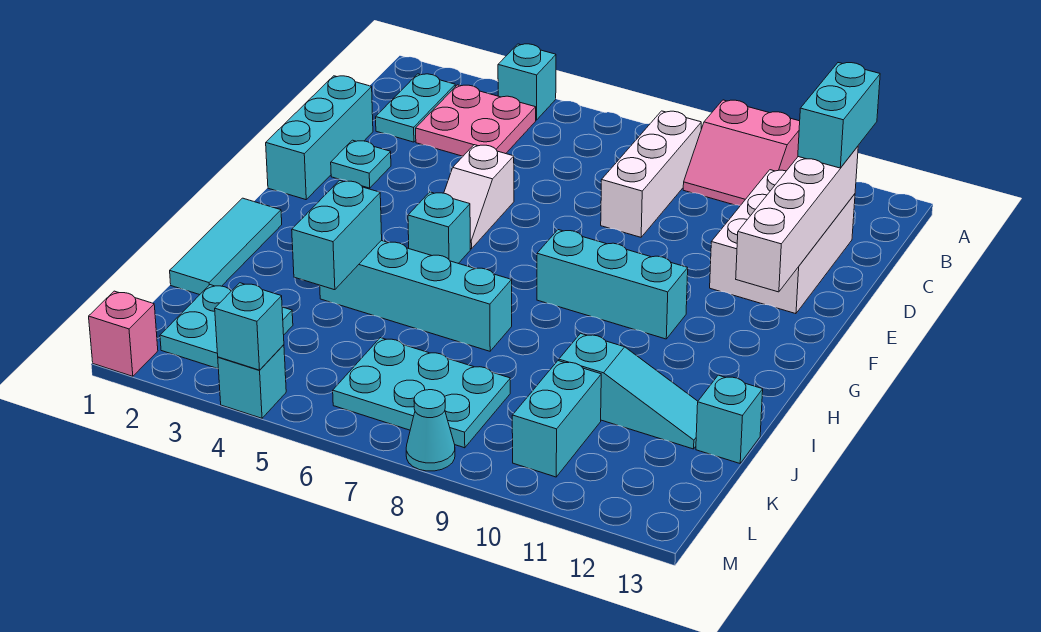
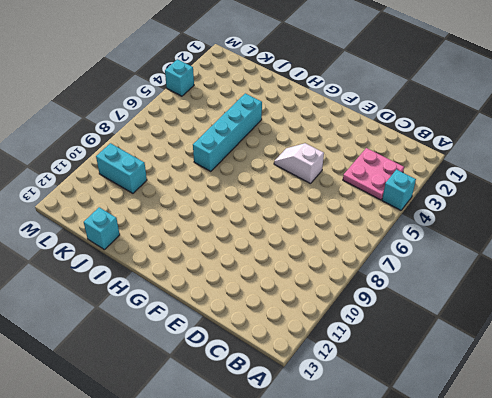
none -> pink 2x2 slope [683,100,800,206]
none -> cyan 1x2 plate [376,74,455,142]
none -> white 1x3 brick [601,111,701,237]

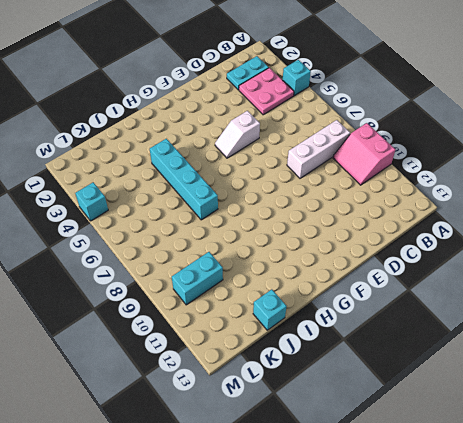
none -> white 2x3 brick [710,170,855,314]
none -> cyan 1x3 brick [266,76,373,200]
none -> cyan 1x1 plate [331,140,391,188]

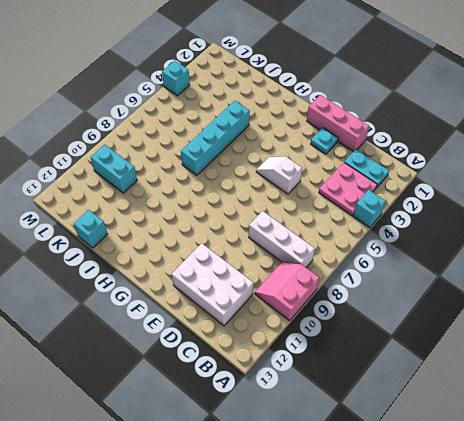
pink 1x3 brick [307,95,369,152] -> cyan 1x3 brick [266,76,373,200]
none -> cyan 1x1 brick [408,192,470,263]
none -> cyan 1x3 brick [537,230,688,339]
none -> cyan 1x3 tile [170,198,282,295]

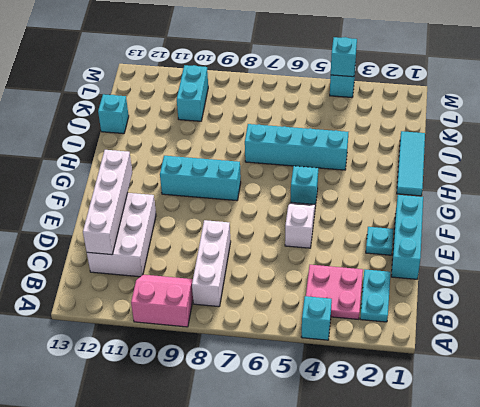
none -> cyan 1x3 slope [559,333,698,449]
none -> cyan 2x2 plate [160,285,293,369]
none -> cyan 2x3 plate [333,338,510,448]

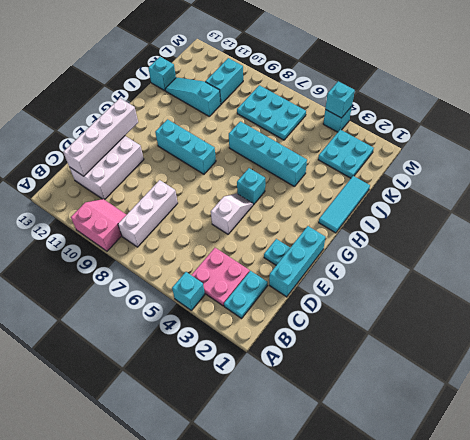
none -> pink 1x1 brick [89,291,158,376]
none -> cyan 1x1 cone [406,390,455,471]
none -> cyan 1x2 brick [292,180,382,290]

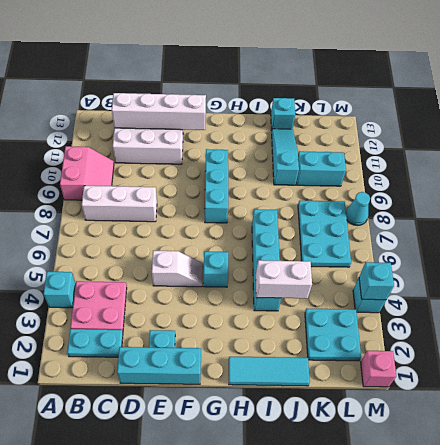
white 1x2 brick [256,260,312,298] -> cyan 1x2 brick [292,180,382,290]
none -> cyan 1x2 brick [798,63,880,168]

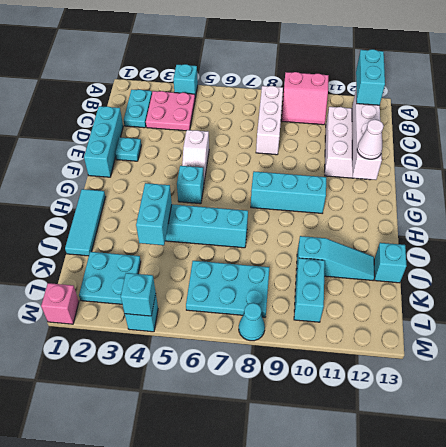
white 1x1 cone [357,120,384,159] -> none

